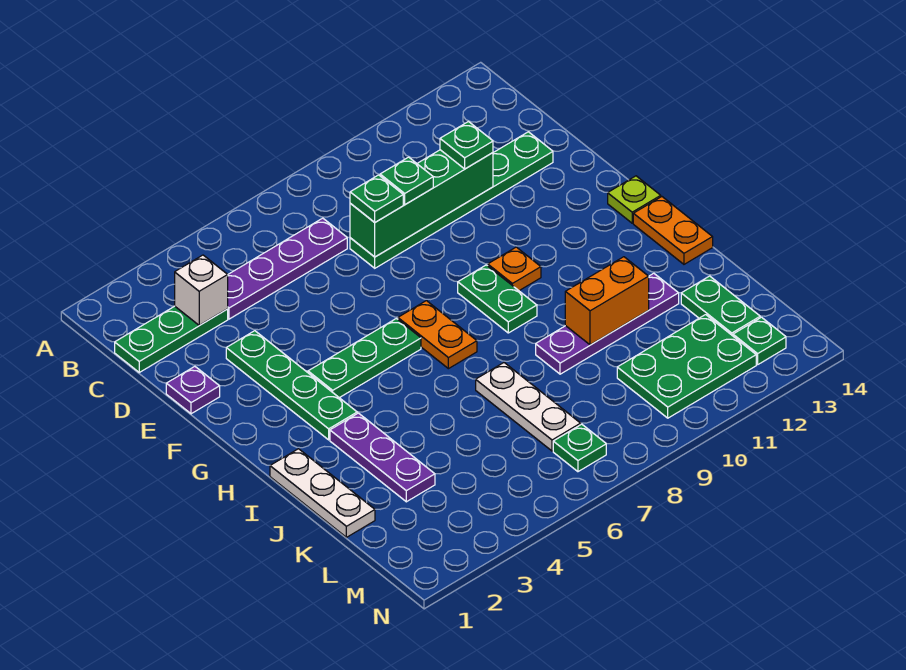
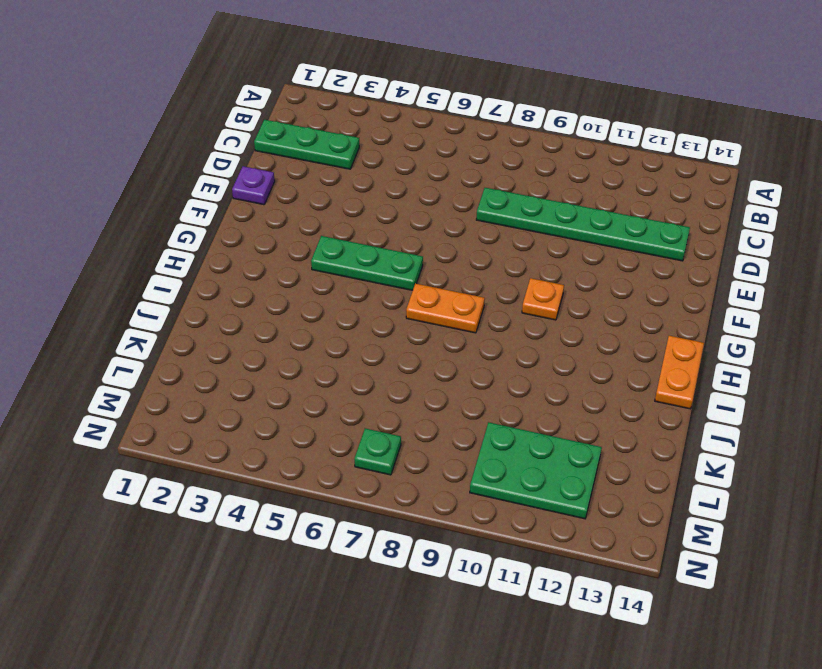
orange 1x2 plate [406,283,485,333] -> orange 1x2 plate turned to [398,301,477,369]
none -> purple 1x4 plate [228,218,347,319]
none -> green 1x4 plate [226,331,357,440]
none -> green 1x2 plate [458,265,537,333]

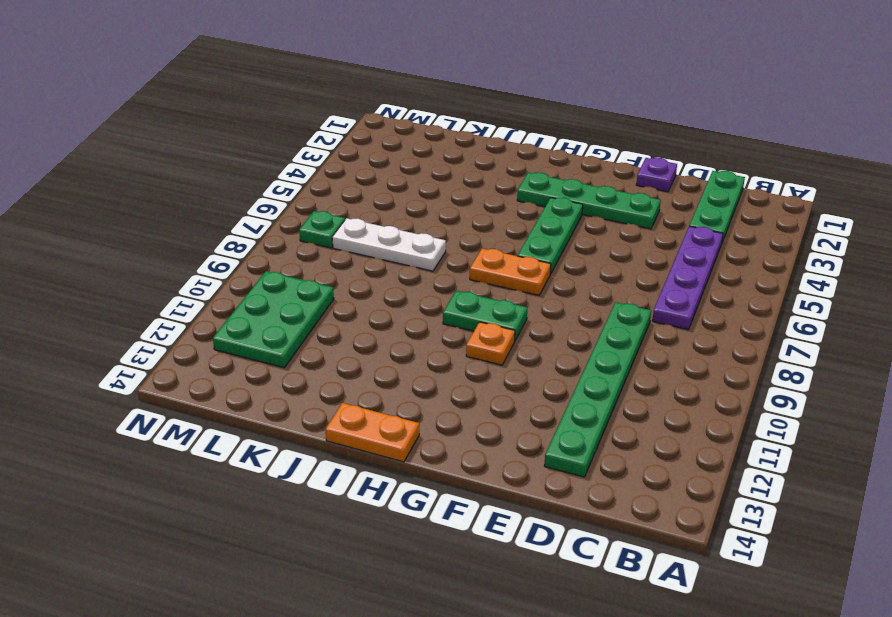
none -> lime 1x1 plate [608,176,661,223]
none -> white 1x3 plate [270,449,375,537]
none -> purple 1x3 plate [330,413,435,502]

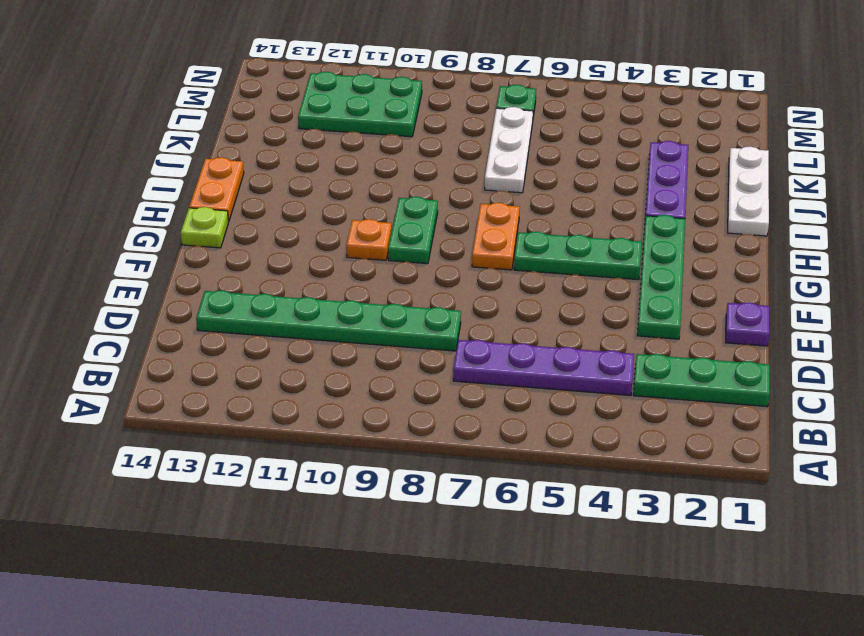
none -> purple 1x4 plate [536,273,679,374]
none -> green 1x2 plate [681,276,760,336]
none -> green 1x1 plate [733,317,786,365]

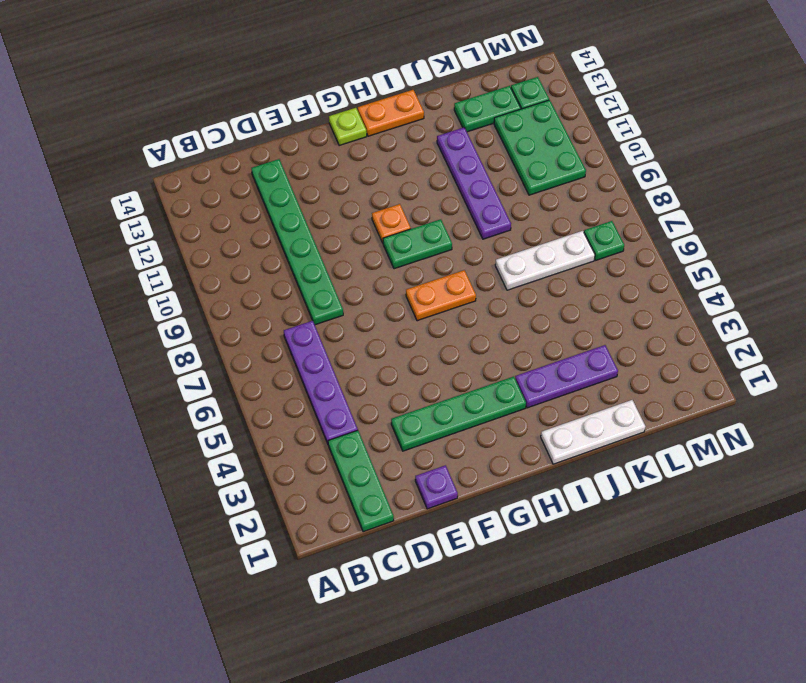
none -> green 1x3 plate [308,318,421,398]
none -> white 1x1 brick [175,255,228,325]
none -> green 1x4 brick [350,150,493,257]

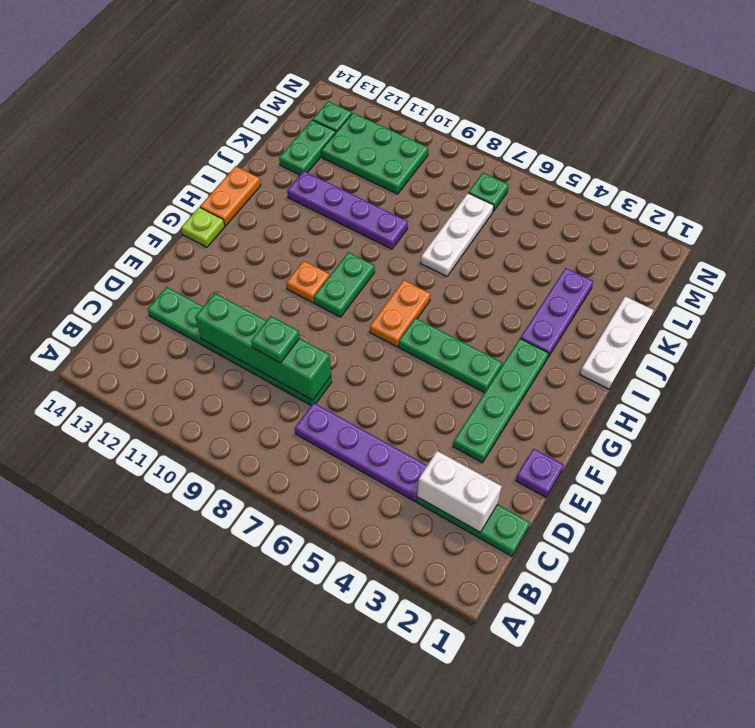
white 1x2 brick [417,451,502,532] -> white 1x1 brick [175,255,228,325]
none -> orange 1x2 brick [565,257,649,345]
none -> green 1x1 plate [350,175,403,222]
none -> green 1x1 plate [440,122,493,169]

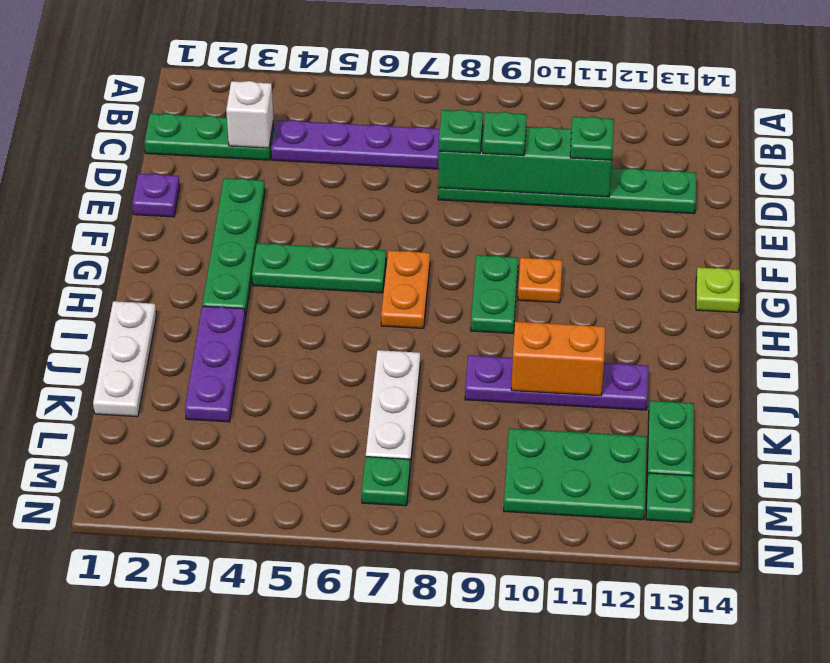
none -> orange 1x2 plate [633,197,713,264]

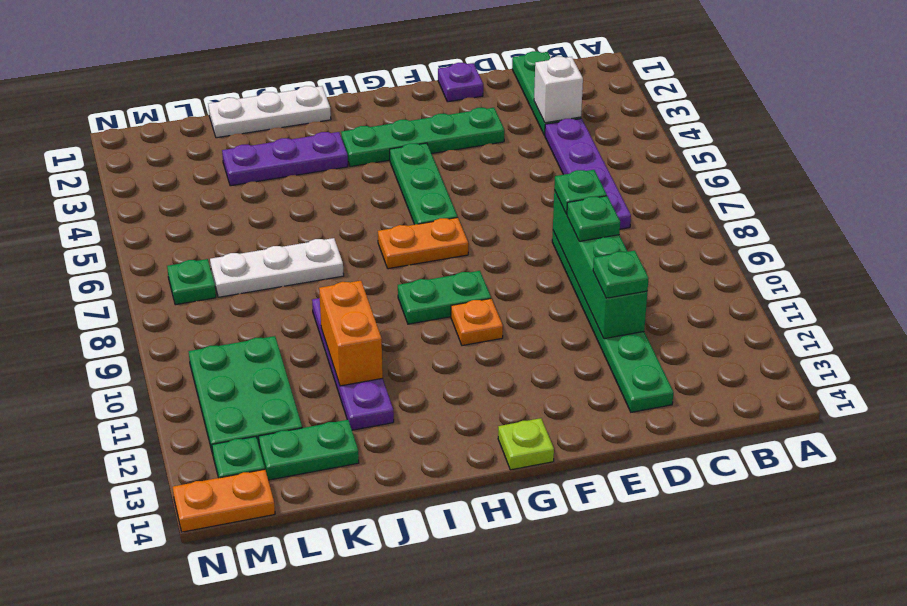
orange 1x2 plate [173,469,275,532] -> orange 1x2 plate moved to [633,197,713,264]

